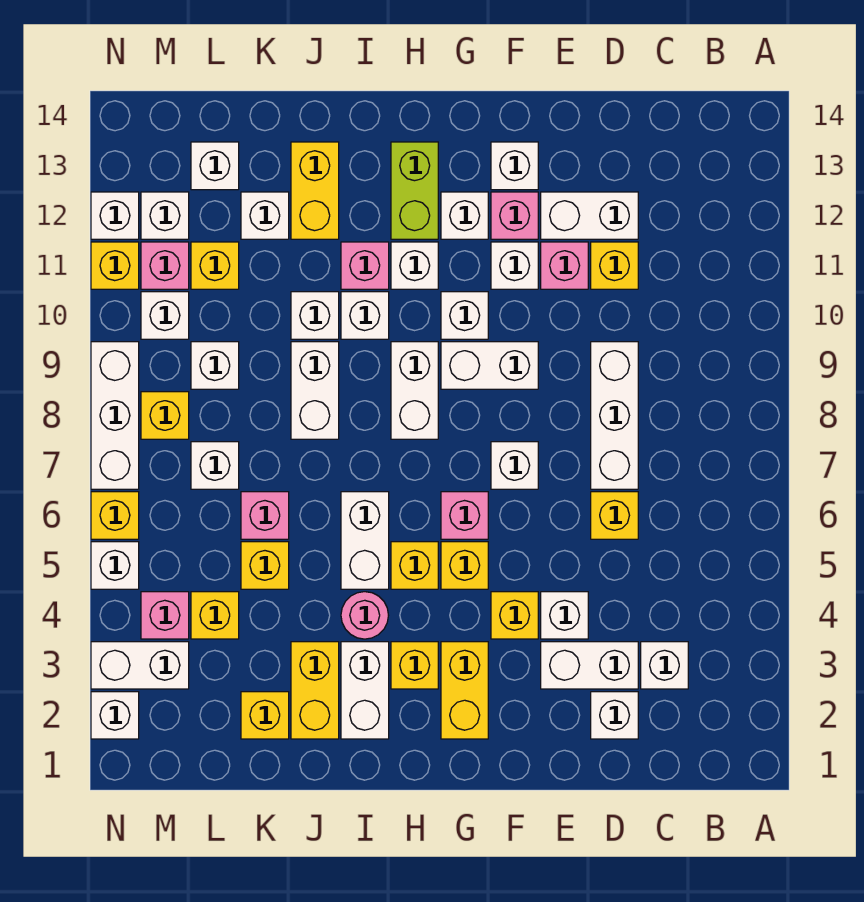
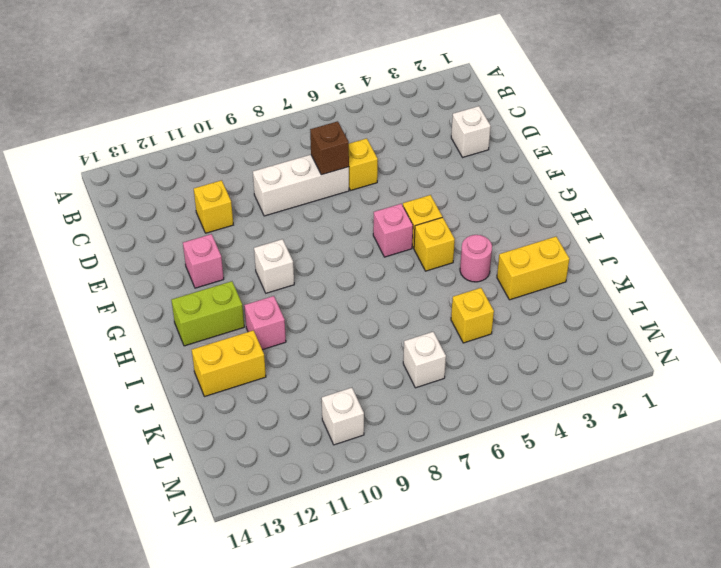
brown 1x1 brick [310,121,349,175] -> none
none -> white 1x1 brick [641,642,688,689]
none -> white 1x2 brick [541,642,638,689]
none -> white 1x2 brick [541,192,638,239]
none -> white 1x1 brick [541,592,588,639]

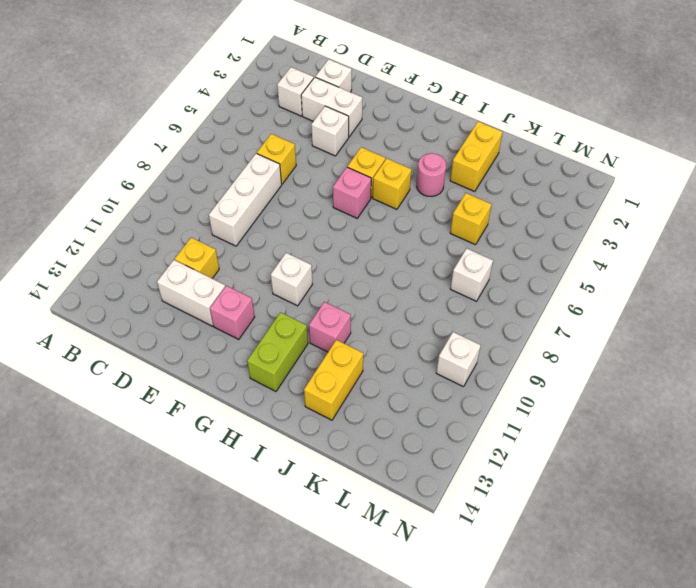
none -> pink 1x1 brick [541,242,588,289]
none -> yellow 1x1 brick [491,592,538,639]
none -> white 1x1 brick [491,442,538,489]
none -> white 1x2 brick [441,342,538,389]

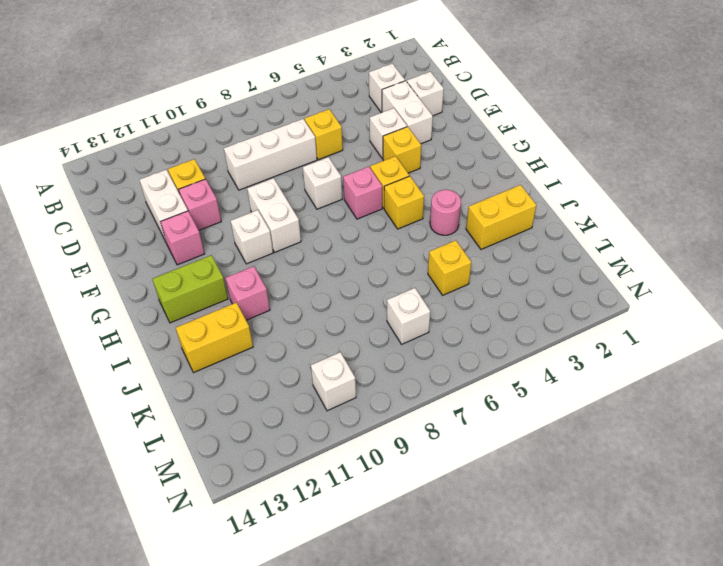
none -> white 1x1 brick [491,242,538,289]
none -> white 1x1 brick [491,142,538,190]
none -> yellow 1x2 brick [441,642,488,739]
none -> white 1x1 brick [441,192,488,239]

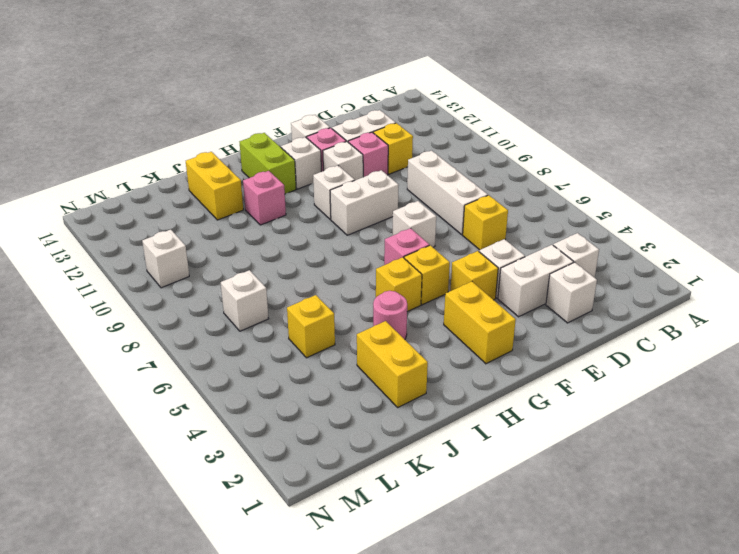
none -> yellow 1x1 brick [391,642,438,689]
none -> white 1x2 brick [391,342,438,439]
none -> white 1x1 brick [391,242,438,289]
none -> white 1x2 brick [341,642,389,739]

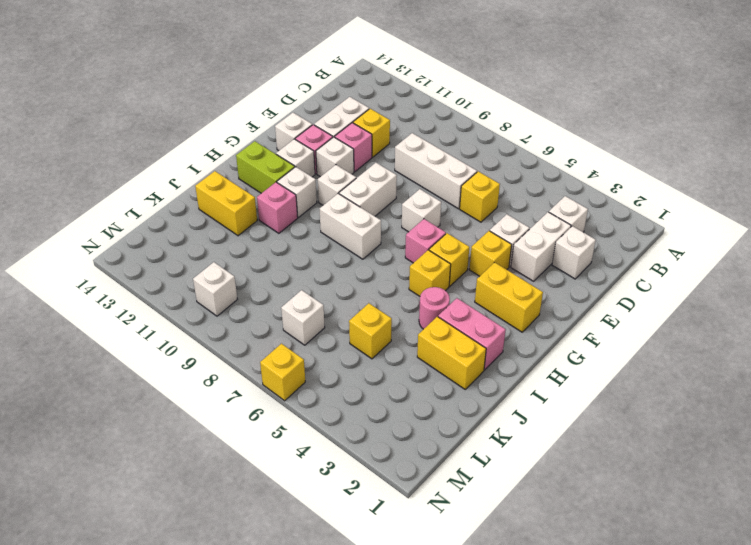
pink 1x2 brick [438,298,506,370] -> white 1x2 brick [341,642,389,739]
none -> yellow 1x1 brick [391,642,438,689]
none -> white 1x2 brick [341,492,389,589]
none -> white 1x1 brick [341,292,389,339]
none -> white 1x2 brick [291,342,339,439]

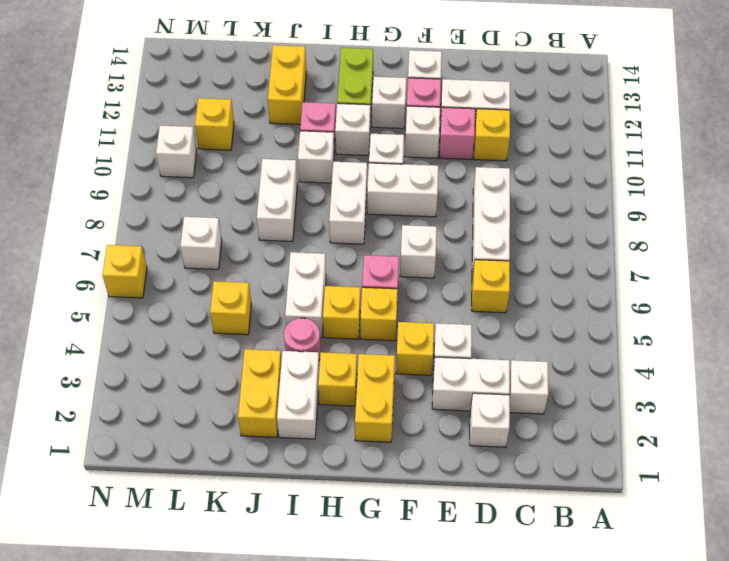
none -> white 1x1 brick [291,292,339,339]
none -> yellow 1x1 brick [241,692,289,739]
none -> pink 1x1 brick [241,492,289,539]
none -> white 1x1 brick [241,192,289,239]

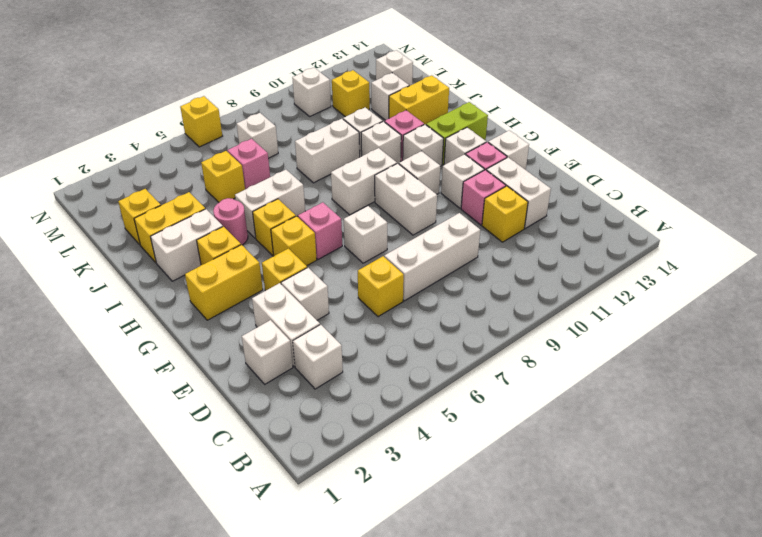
none -> yellow 1x1 brick [191,592,239,639]
none -> white 1x1 brick [191,342,239,389]
none -> white 1x2 brick [91,642,189,689]
none -> pink 1x1 brick [141,592,189,639]

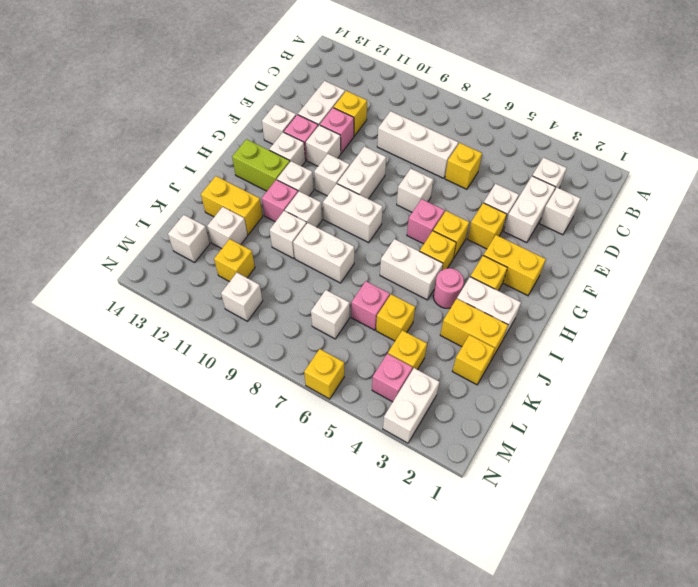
none -> white 1x1 brick [191,342,239,389]
none -> yellow 1x1 brick [141,392,189,439]
none -> pink 1x1 brick [141,242,189,289]
none -> white 1x1 brick [141,192,189,239]

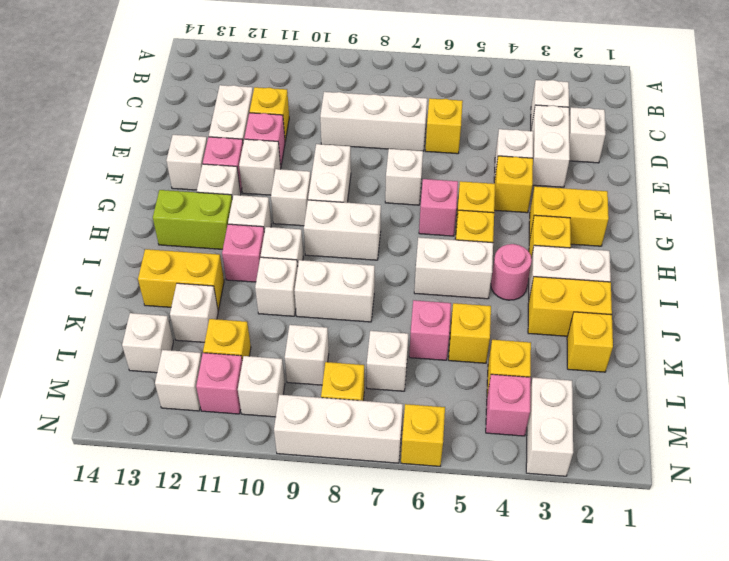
none -> white 1x1 brick [91,692,139,739]
none -> white 1x1 brick [91,542,139,589]
none -> yellow 1x1 brick [91,242,139,289]
none -> white 1x1 brick [91,192,139,239]

